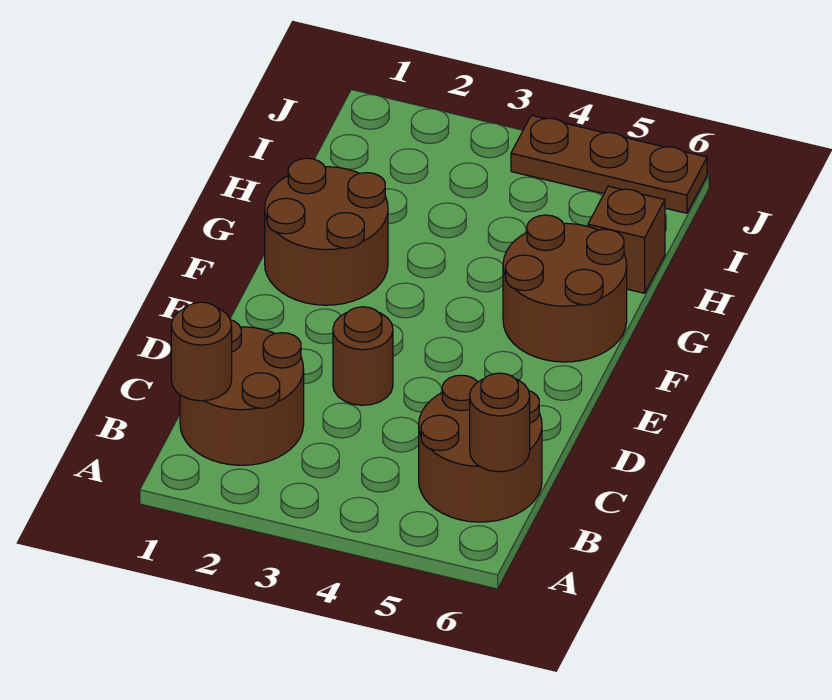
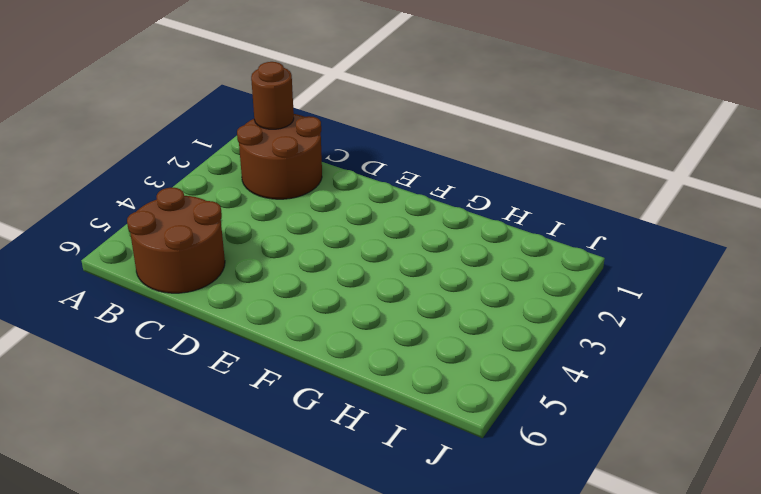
none -> brown 1x1 round brick [333,307,393,405]
none -> brown 2x2 round brick [265,158,388,305]

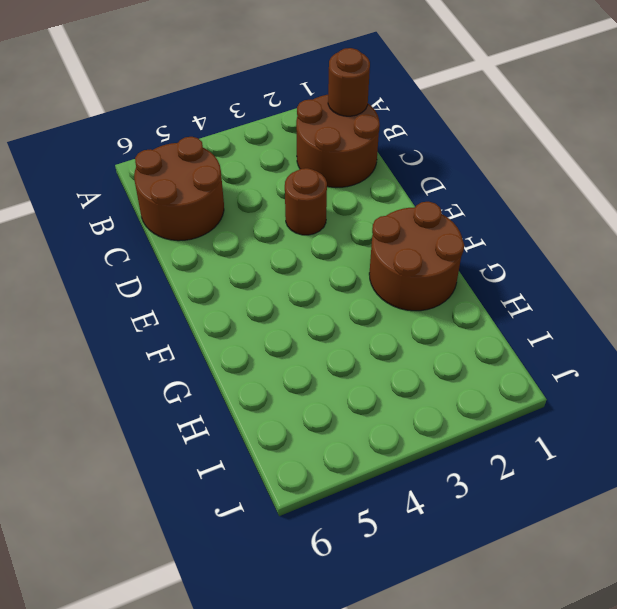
none -> brown 2x2 round brick [503,215,627,362]
none -> brown 1x1 brick [588,186,665,293]

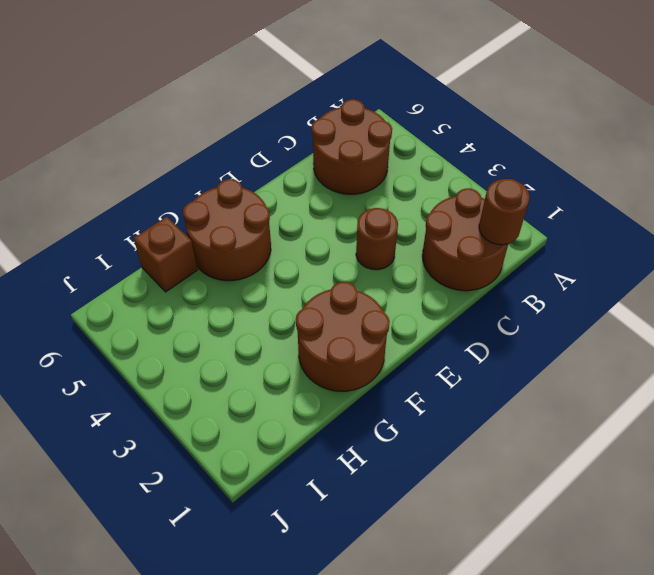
none -> brown 1x3 plate [511,115,707,213]
none -> brown 1x1 round brick [470,373,530,472]

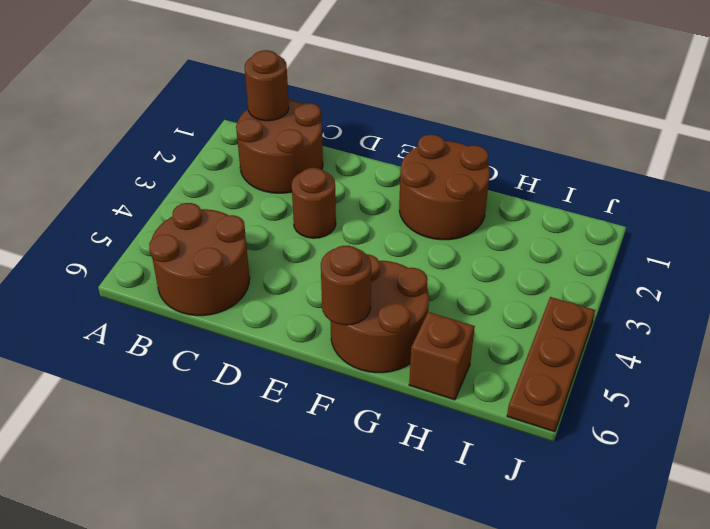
brown 1x1 round brick [321,246,371,325] -> brown 1x1 round brick moved to [470,373,530,472]

